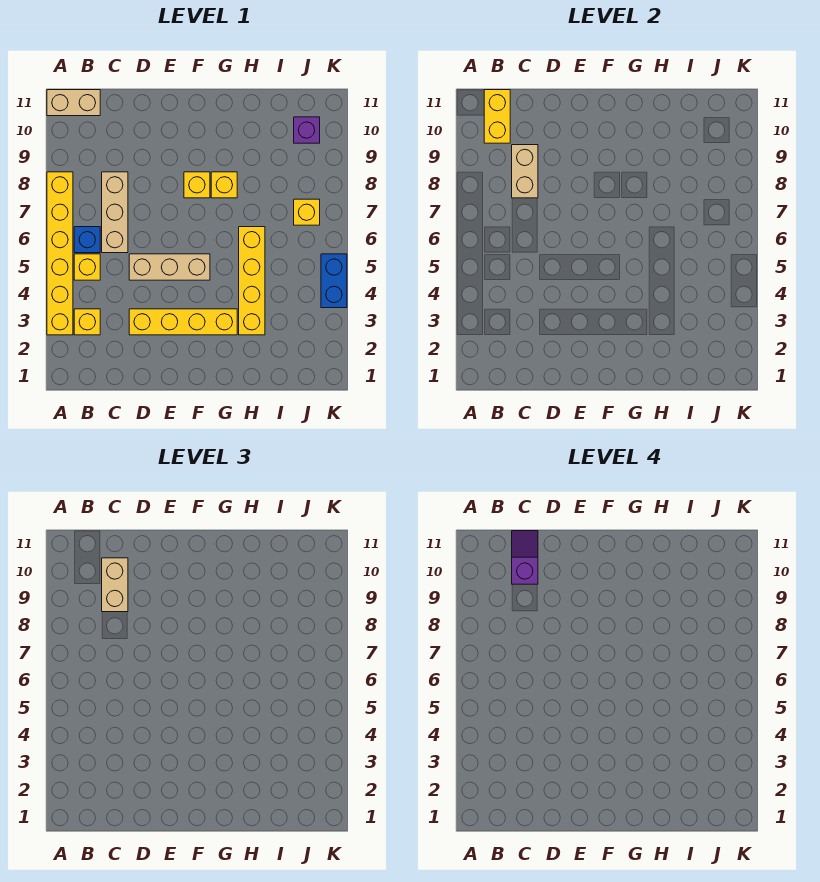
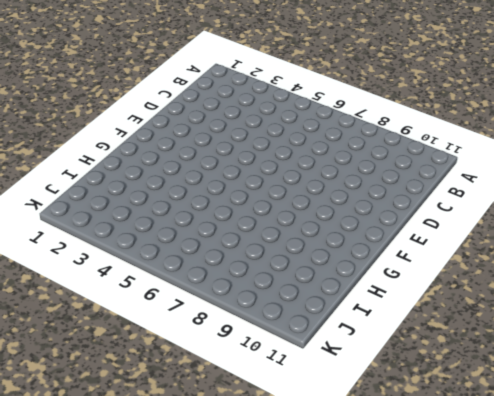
none -> yellow 1x6 brick [47,172,73,335]
none -> tan 1x2 brick [47,90,100,116]
none -> yellow 1x1 brick [74,309,100,335]

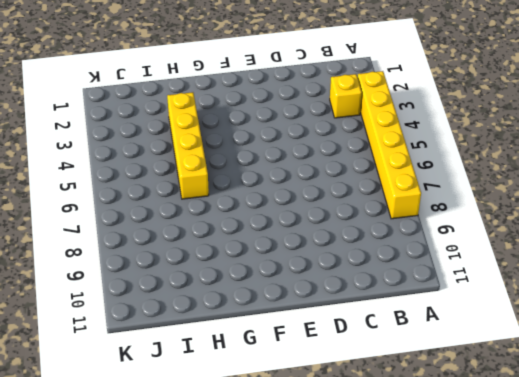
none -> tan 1x2 brick [47,90,100,116]
none -> yellow 1x1 brick [74,254,100,280]
none -> blue 1x1 brick [74,227,100,253]

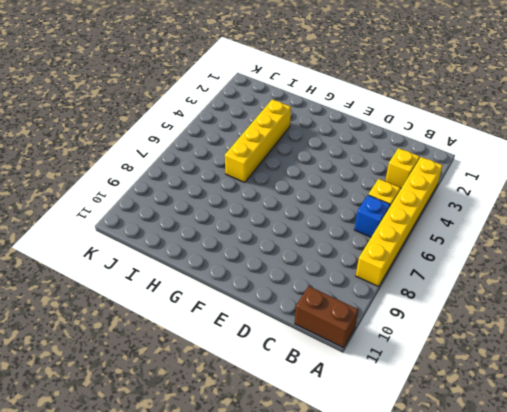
brown 1x2 brick [295,286,358,348] -> tan 1x2 brick [47,90,100,116]
none -> tan 1x3 brick [102,172,128,253]
none -> yellow 1x4 brick [129,309,237,335]
none -> tan 1x3 brick [129,254,210,280]

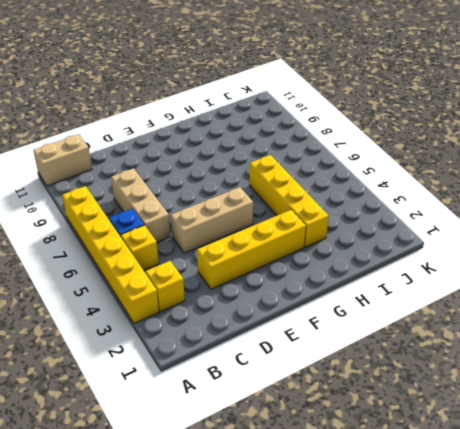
none -> yellow 1x1 brick [184,172,210,198]
none -> yellow 1x1 brick [211,172,237,198]
none -> yellow 1x1 brick [294,199,320,225]

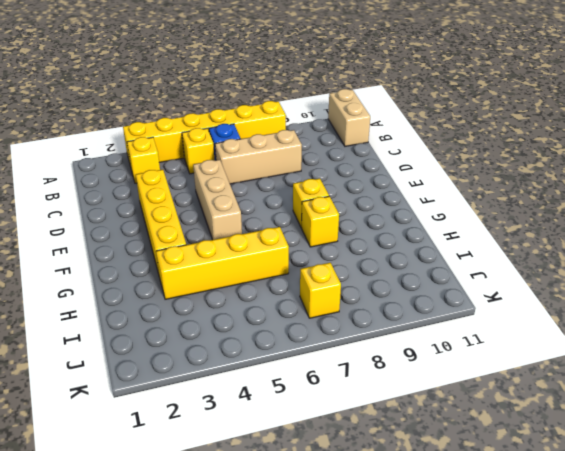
none -> purple 1x1 brick [294,117,320,143]
none -> blue 1x2 brick [321,254,347,308]
none -> yellow 1x2 brick [484,90,510,143]

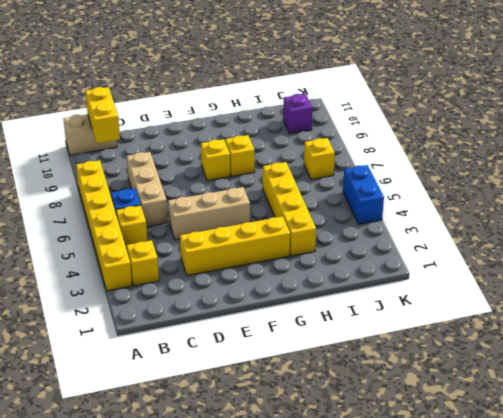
none -> tan 1x2 brick [512,145,538,198]
none -> tan 1x2 brick [102,558,128,612]
none -> purple 1x2 slope [512,531,538,584]

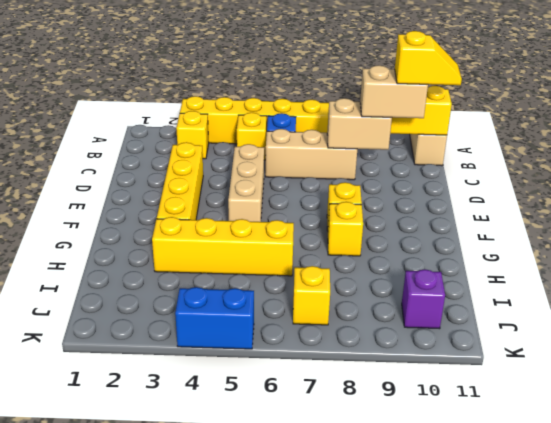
yellow 1x2 slope [395,31,462,85] -> purple 1x2 slope [512,531,538,584]

